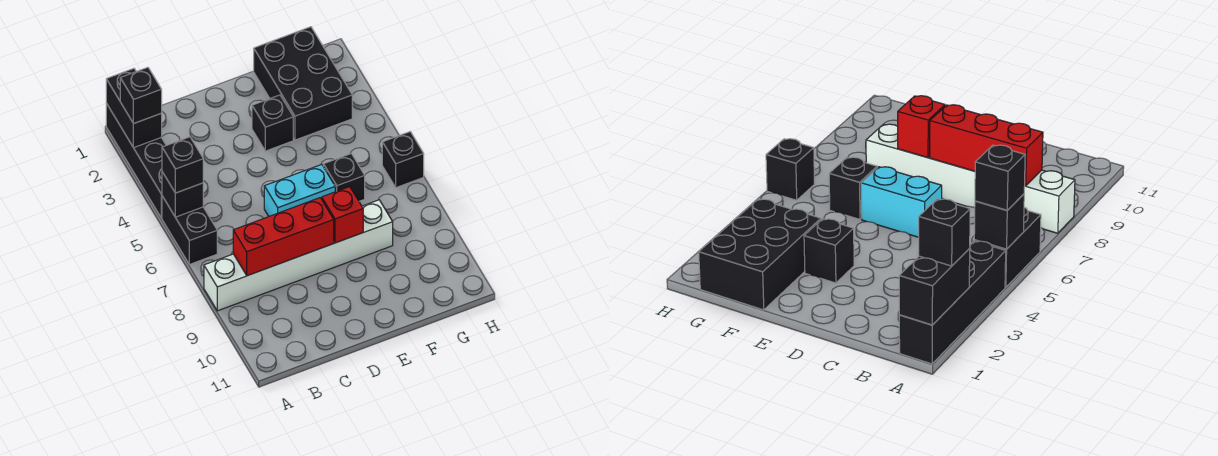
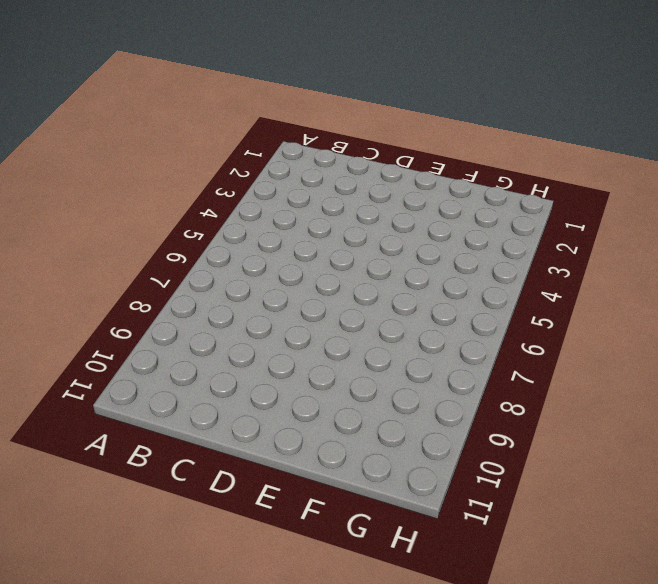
none -> black 1x4 brick [106,103,166,218]
none -> black 1x2 brick [162,196,217,264]
none -> white 1x6 brick [204,200,393,311]

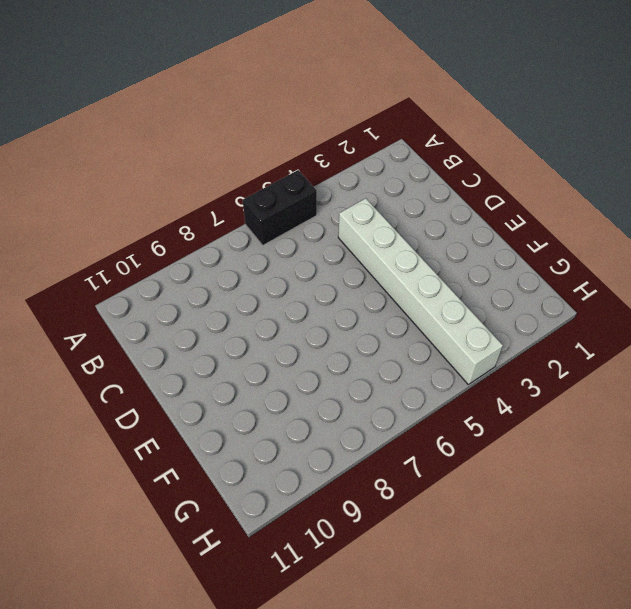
white 1x6 brick [338,198,503,384] -> white 1x6 brick moved to [204,200,393,311]
none -> black 1x4 brick [106,103,166,218]
none -> cyan 1x2 brick [264,165,335,216]
none -> black 1x1 brick [252,95,293,151]

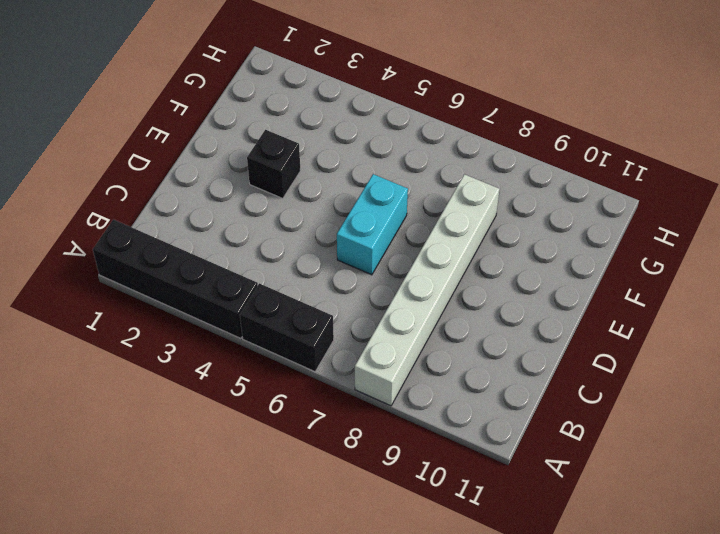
none -> black 2x3 brick [254,27,352,140]
none -> black 1x1 brick [323,154,365,201]
none -> black 1x1 brick [382,132,424,188]

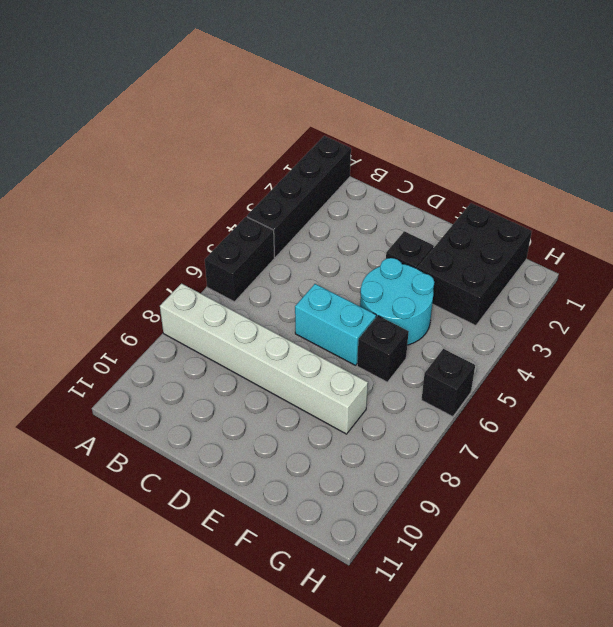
cyan 2x2 round brick [360,258,434,345] -> none
none -> black 1x2 brick [106,68,162,148]
none -> black 1x1 brick [162,172,203,217]
none -> red 1x3 brick [233,198,334,276]

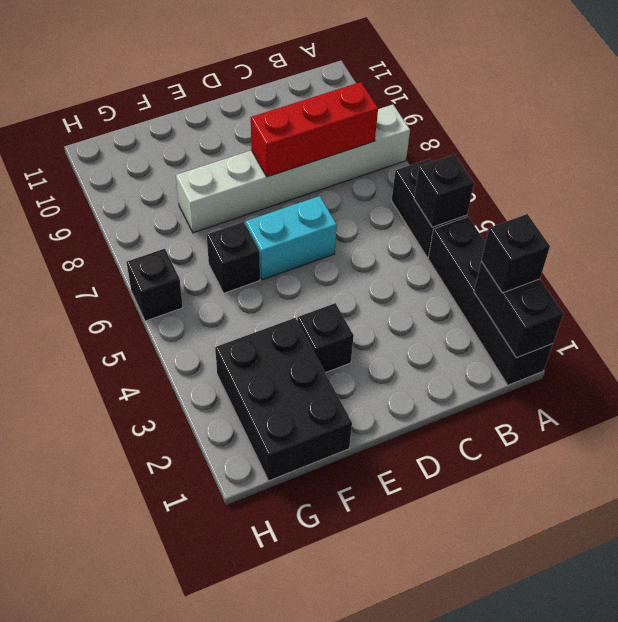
none -> red 1x1 brick [322,187,363,243]
none -> black 1x1 brick [162,137,203,193]

